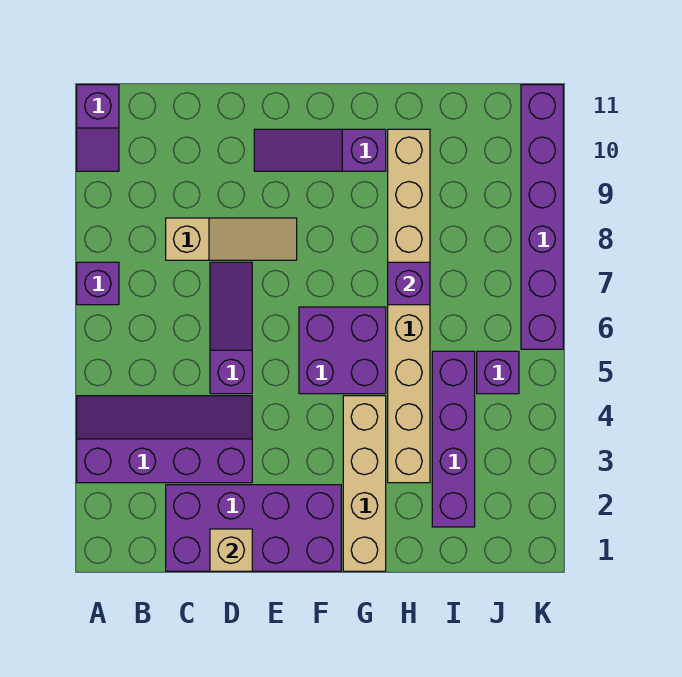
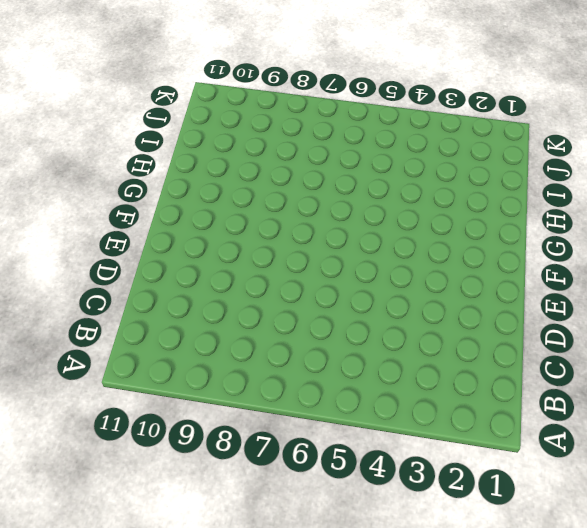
none -> purple 2x4 slope [77,396,252,483]
none -> purple 1x1 brick [77,262,119,305]
none -> purple 1x2 slope [77,85,119,171]

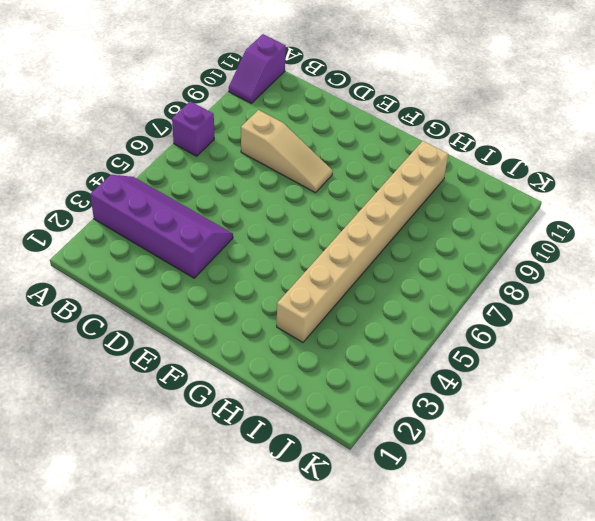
none -> purple 2x4 brick [166,485,341,571]
none -> purple 1x3 slope [210,262,252,394]
none -> purple 1x3 slope [254,129,386,171]

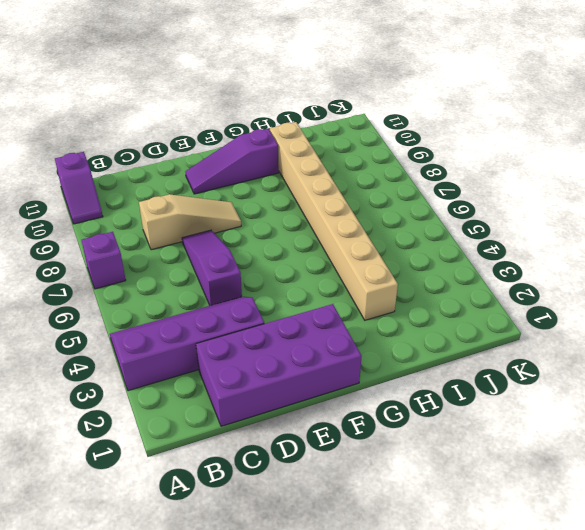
none -> purple 2x2 brick [299,307,386,394]
none -> tan 1x4 brick [343,396,386,571]
none -> purple 1x4 brick [432,351,475,527]

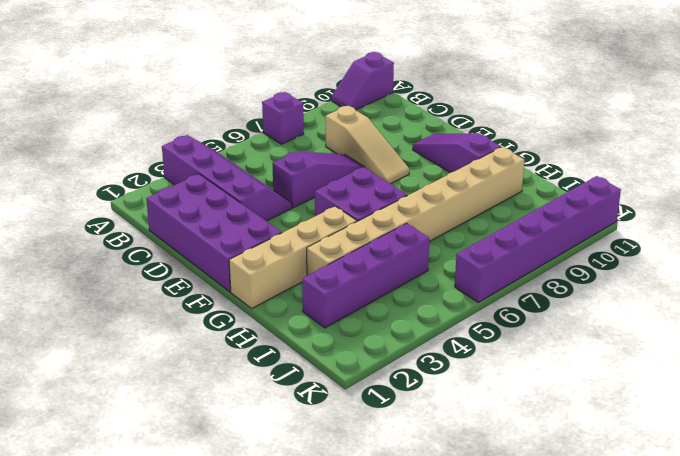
none -> purple 1x1 brick [477,351,519,394]
none -> tan 1x1 brick [210,529,252,571]
none -> purple 1x1 brick [388,262,430,305]

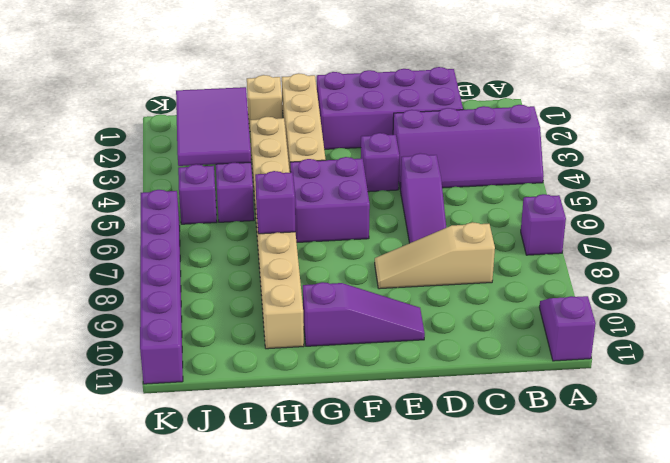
purple 1x1 brick [361,133,399,192] -> none
tan 1x1 brick [247,75,282,132] -> tan 1x1 brick moved to [210,529,252,571]
purple 2x3 tile [176,87,251,166] -> none

